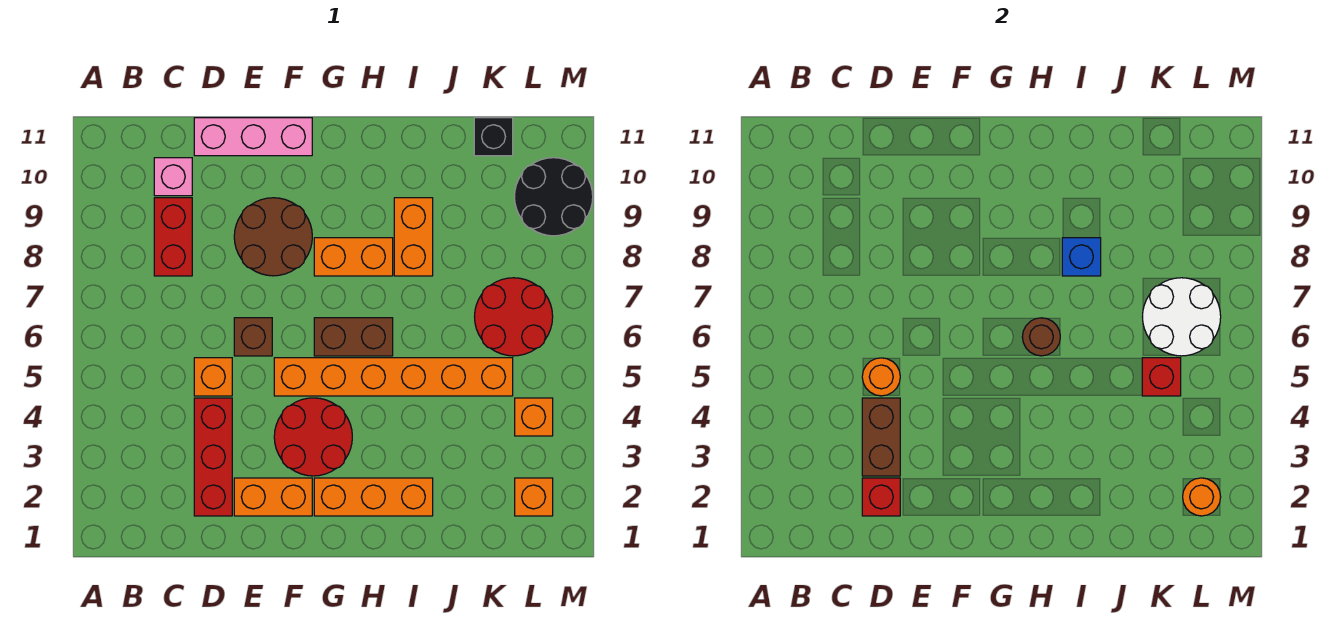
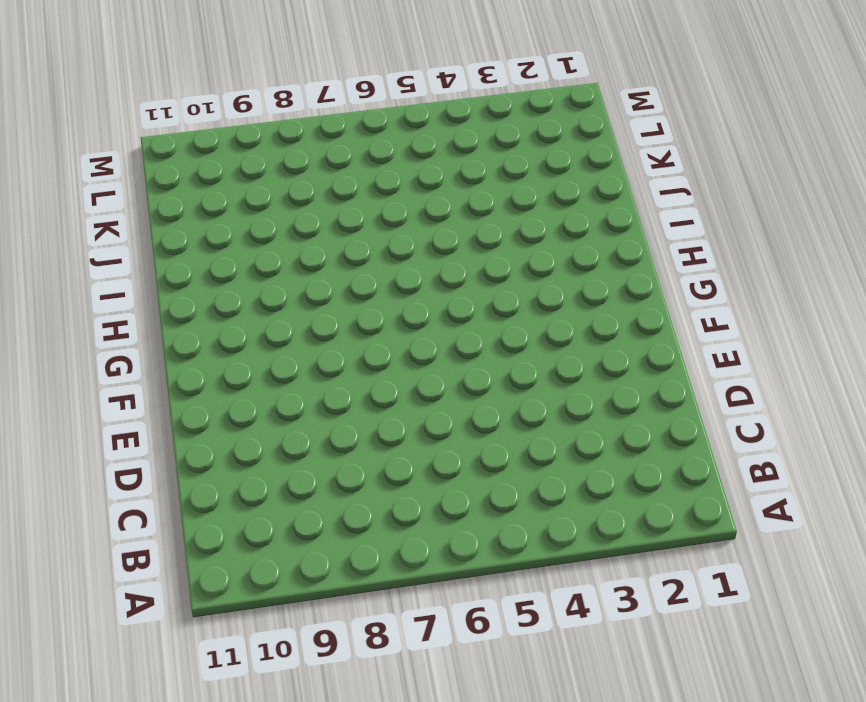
none -> red 1x2 brick [154,198,192,276]
none -> pink 1x1 brick [154,158,192,196]
none -> red 1x3 brick [194,398,232,516]

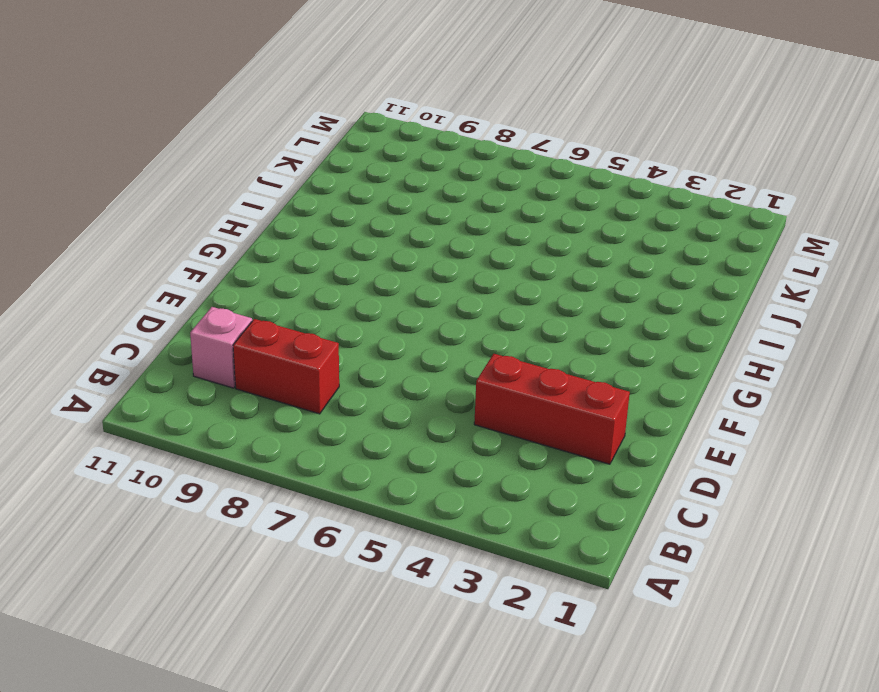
none -> orange 1x1 brick [194,358,232,396]
none -> pink 1x3 brick [194,118,312,156]
none -> orange 1x2 brick [234,478,312,516]

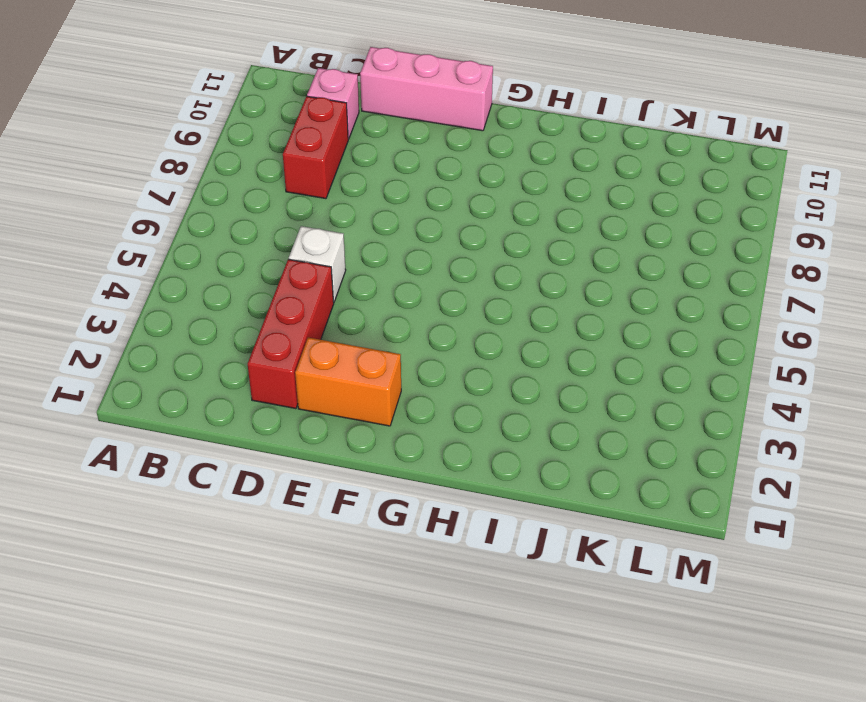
white 1x1 brick [289,226,346,302] -> orange 1x1 brick [194,358,232,396]
none -> brown 1x1 brick [234,318,272,356]
none -> brown 2x2 round brick [234,198,312,276]
none -> red 2x2 round brick [274,398,352,476]

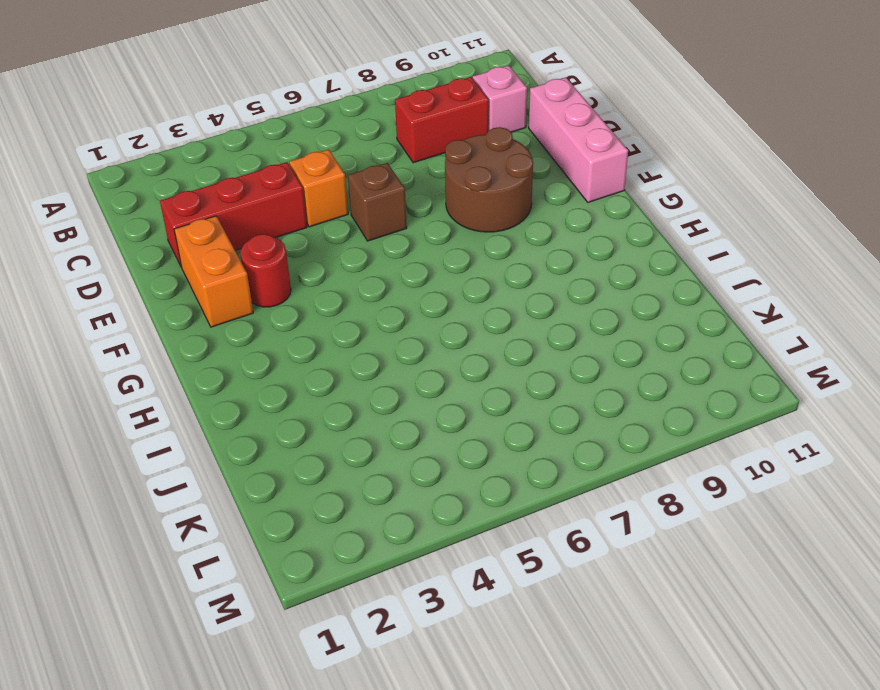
red 1x1 round brick [240,234,291,307] -> red 2x2 round brick [274,398,352,476]
none -> orange 1x6 brick [274,358,513,396]
none -> orange 1x3 brick [314,478,433,516]
none -> brown 1x2 brick [314,318,393,356]

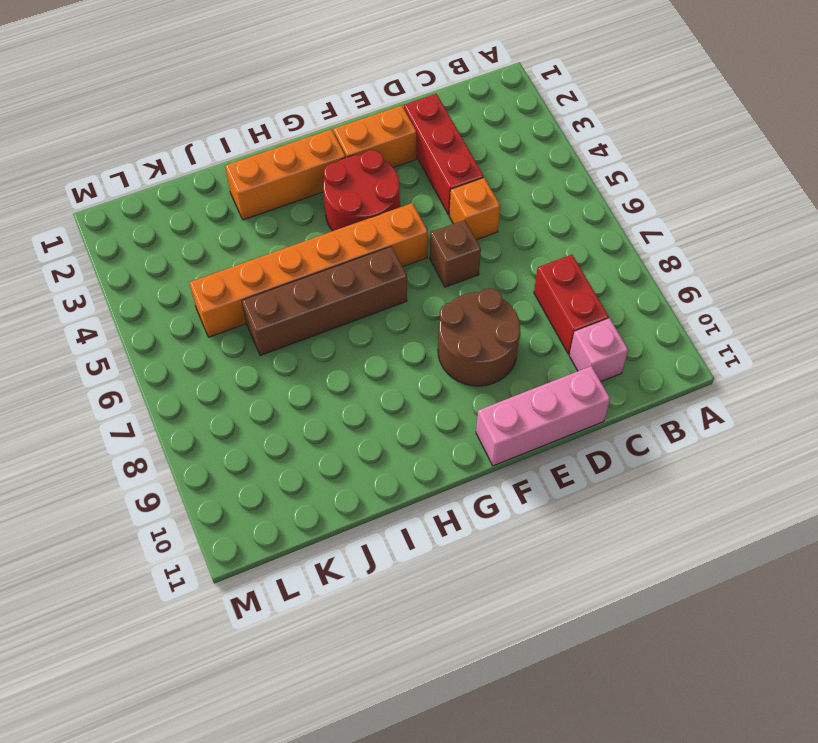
brown 1x4 brick [242,246,407,356] -> brown 1x2 brick [314,318,393,356]
none -> orange 1x2 brick [314,238,393,276]
none -> orange 1x2 brick [394,198,433,276]
none -> red 2x2 round brick [475,278,553,356]

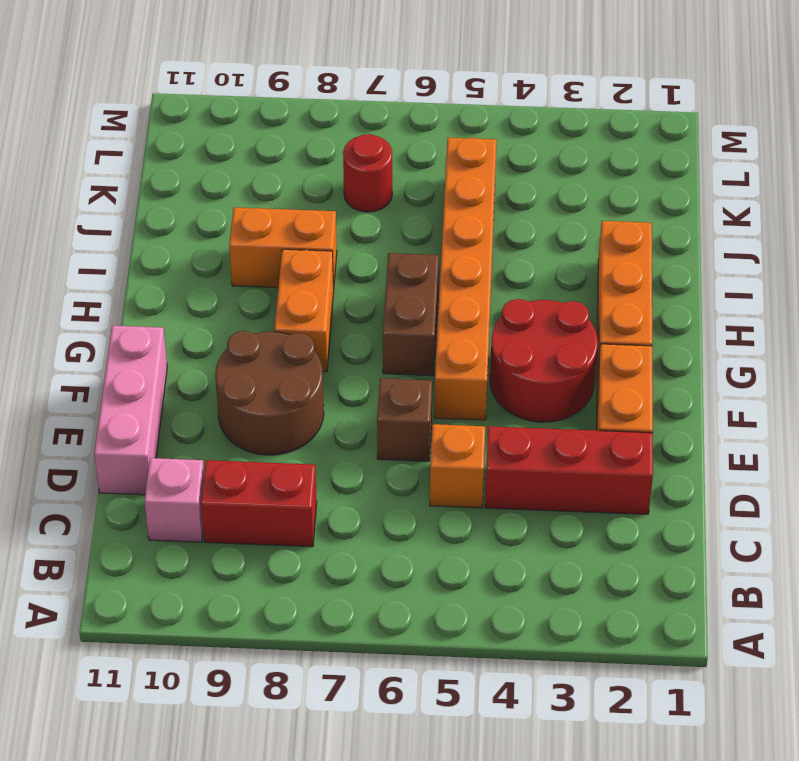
red 1x1 round brick [343,134,392,212] -> red 2x2 round brick [475,278,553,356]
none -> black 1x1 brick [474,118,513,156]
none -> orange 1x1 brick [515,478,553,516]
none -> orange 1x1 brick [515,398,553,436]

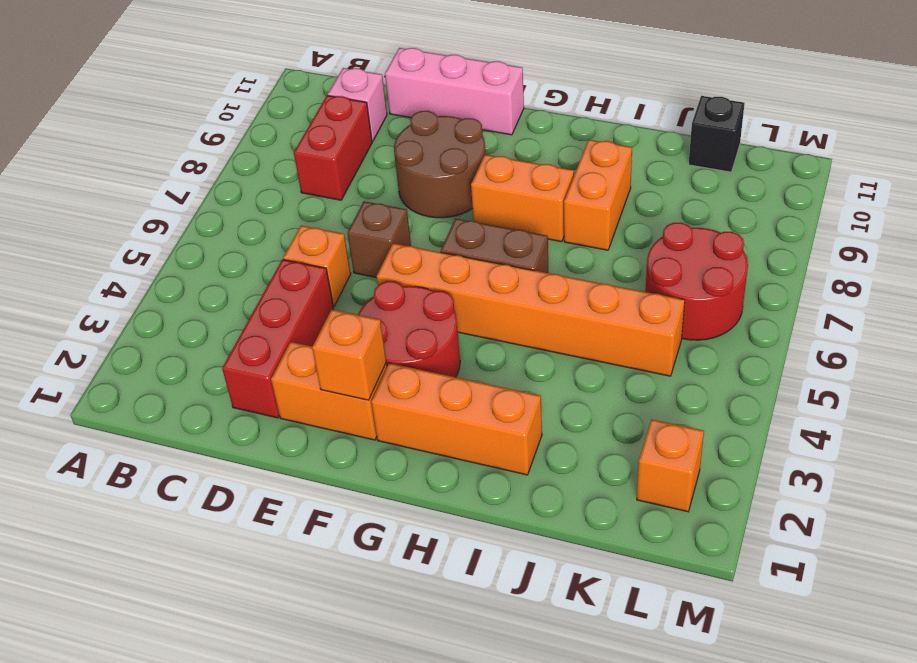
orange 1x1 brick [312,310,386,400] -> orange 1x1 brick moved to [515,398,553,436]
none -> black 2x2 round brick [515,158,593,236]
none -> red 1x1 brick [862,478,900,516]
none -> brown 1x2 brick [862,398,900,476]

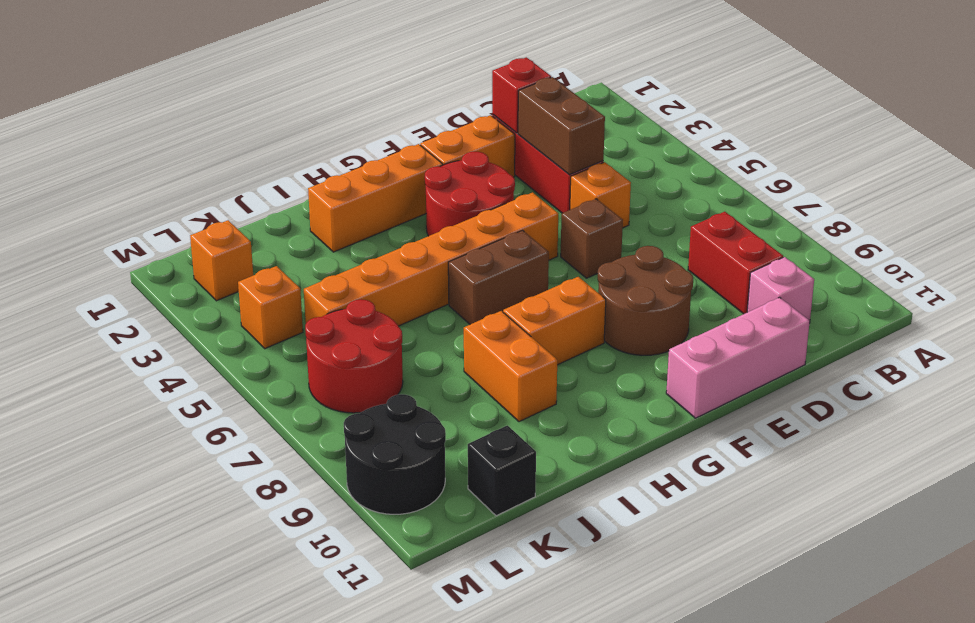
none -> orange 1x1 round brick [862,358,900,396]
none -> brown 1x1 round brick [1022,318,1060,356]
none -> blue 1x1 brick [1062,238,1101,276]

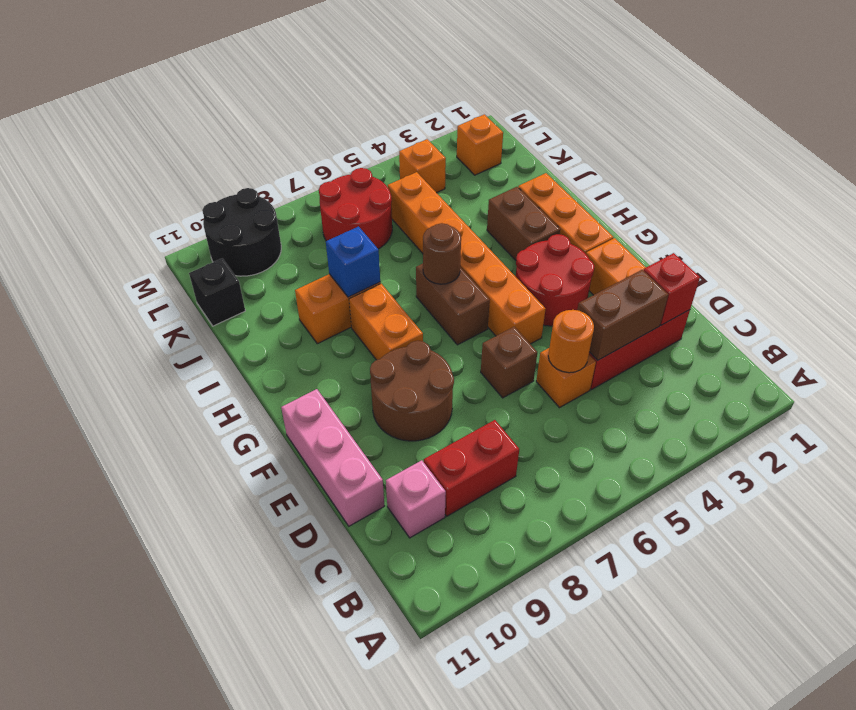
brown 1x2 brick [487,187,560,260] -> none
none -> red 1x1 brick [1142,358,1181,396]
none -> white 2x2 round brick [1143,278,1221,356]
none -> orange 1x1 round brick [1183,478,1221,516]

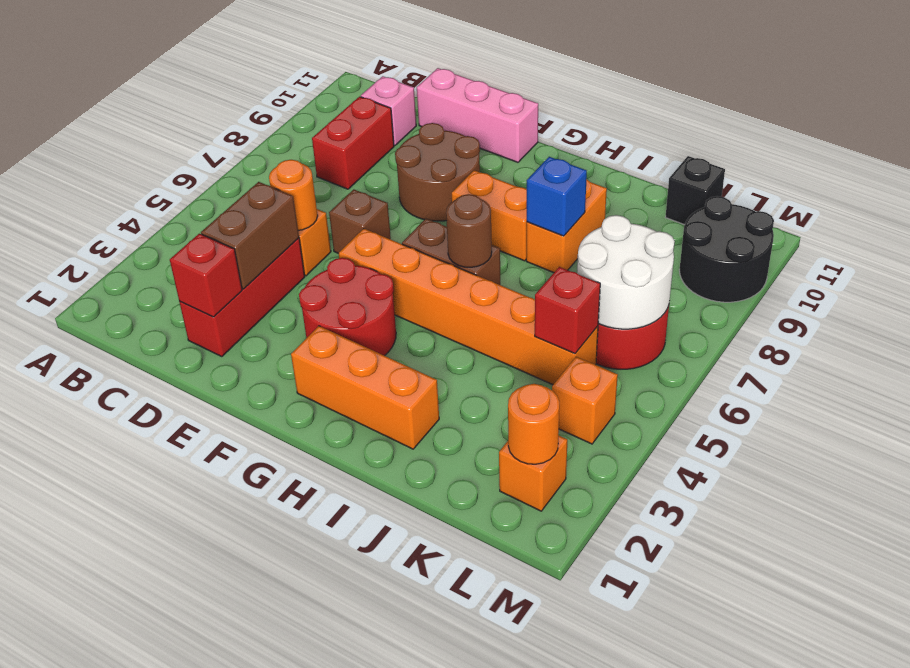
none -> orange 1x2 brick [234,478,312,516]

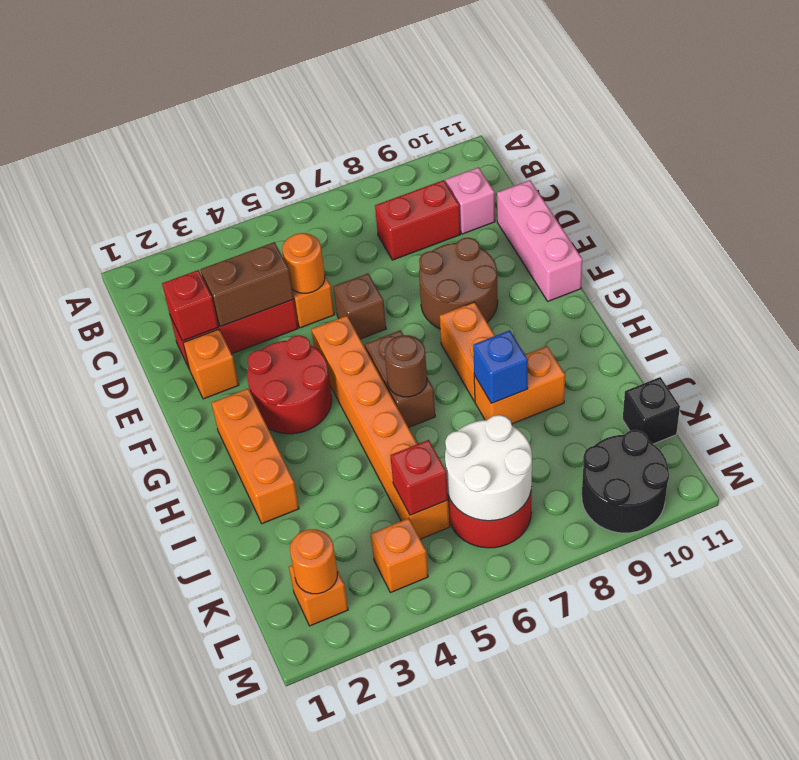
orange 1x1 brick [183,329,239,399] -> orange 1x2 brick [234,478,312,516]

